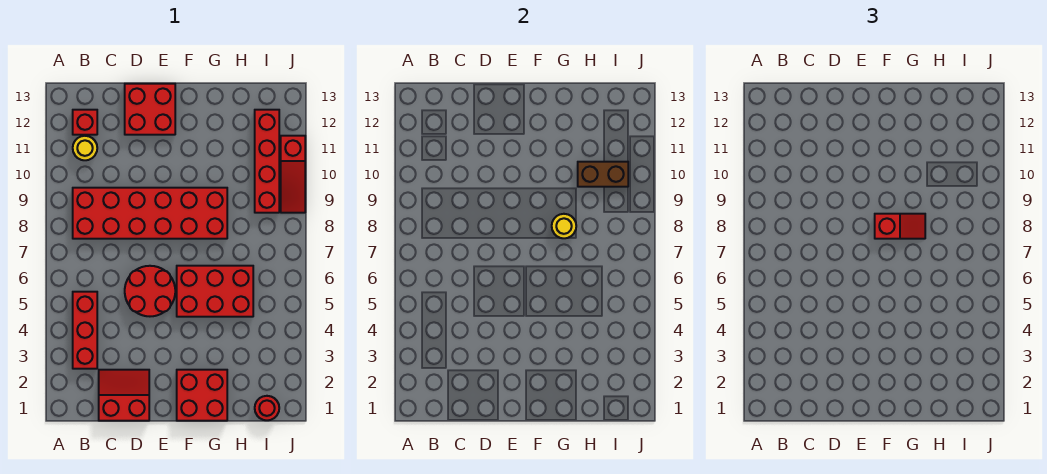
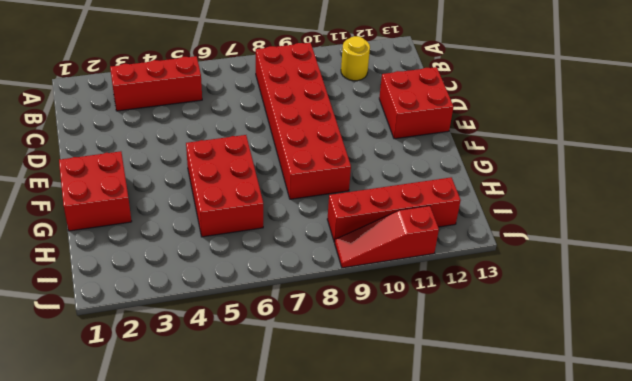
none -> red 1x1 brick [73,110,97,135]
none -> red 2x2 slope [99,370,149,421]
none -> red 2x2 round brick [125,266,175,316]

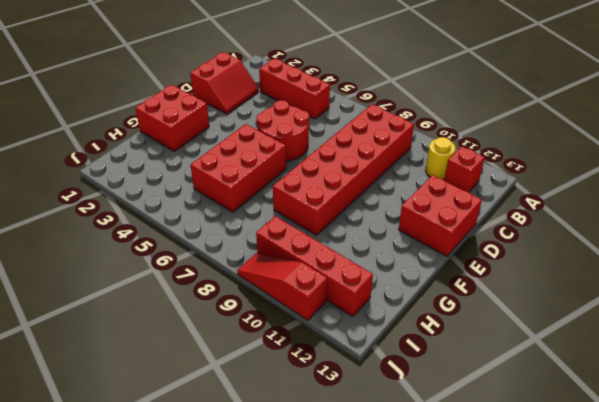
none -> red 1x1 round brick [255,396,279,420]
none -> yellow 1x1 round brick [552,214,576,238]
none -> brown 1x2 brick [578,162,628,187]

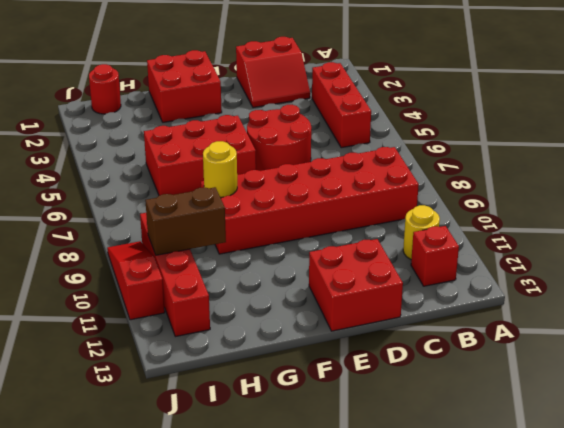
none -> red 1x2 slope [875,214,925,239]

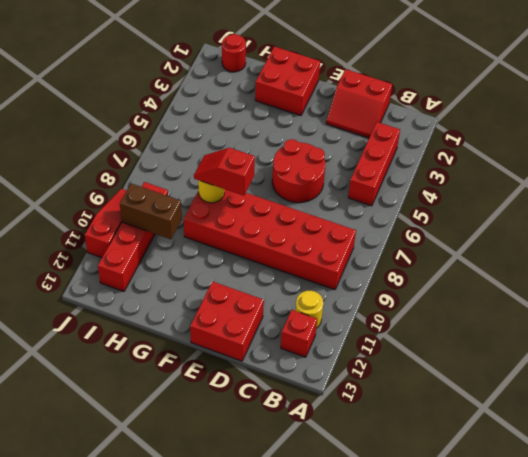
none -> red 2x3 brick [177,266,253,317]

